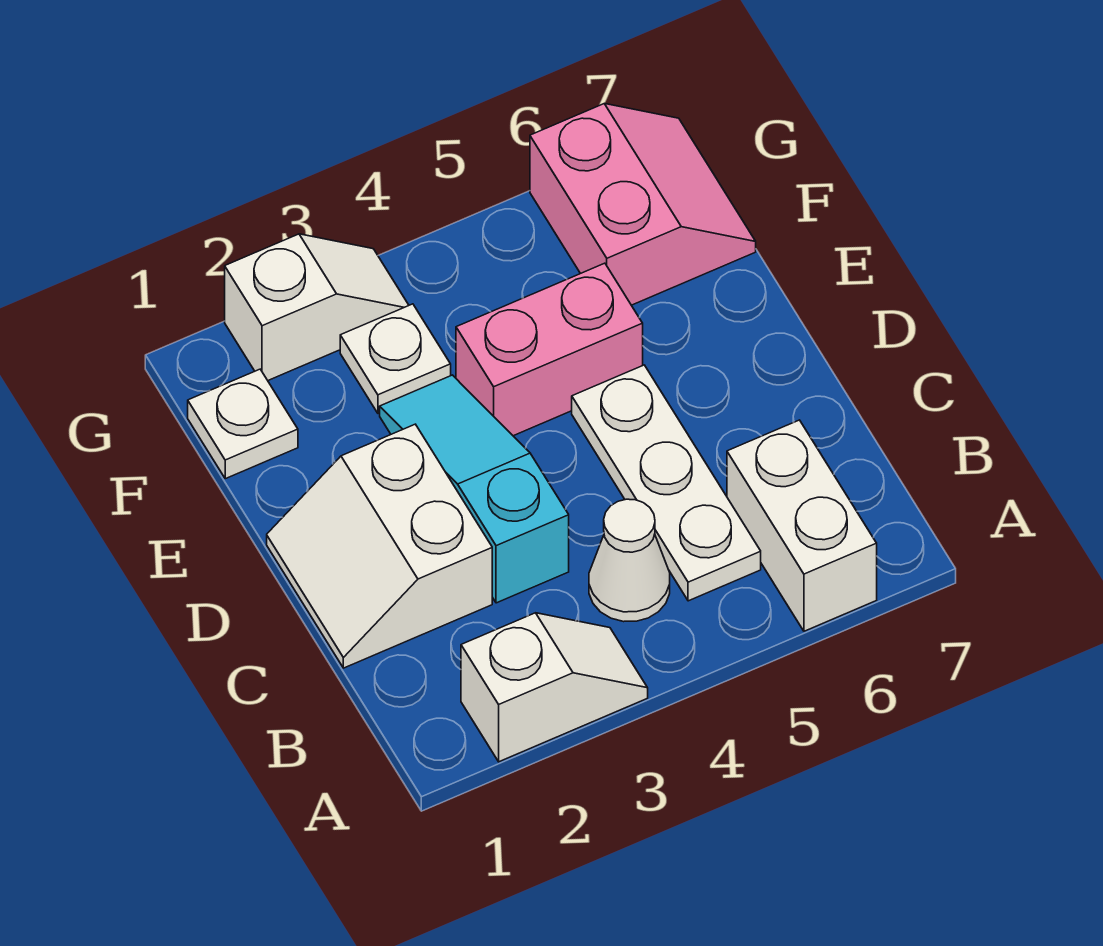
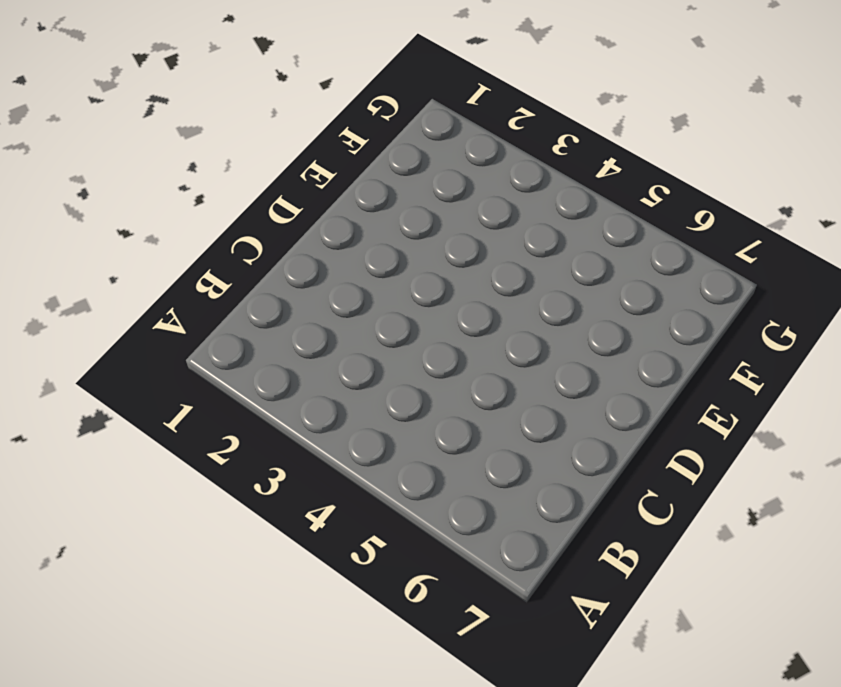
none -> white 1x2 slope [461,613,648,762]
none -> white 1x2 brick [727,420,877,631]

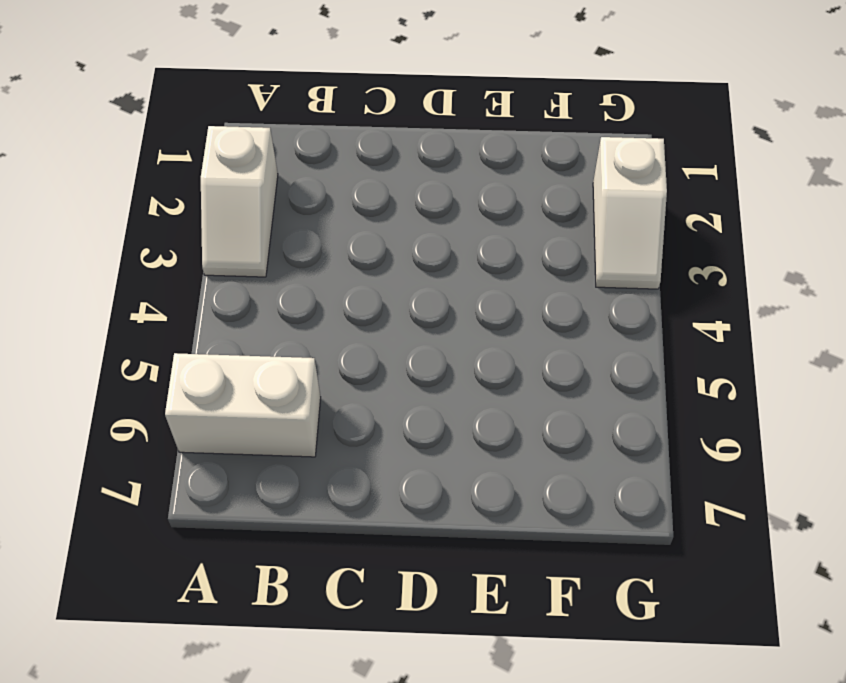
none -> white 1x1 cone [589,499,670,622]
none -> white 1x3 plate [572,365,761,601]

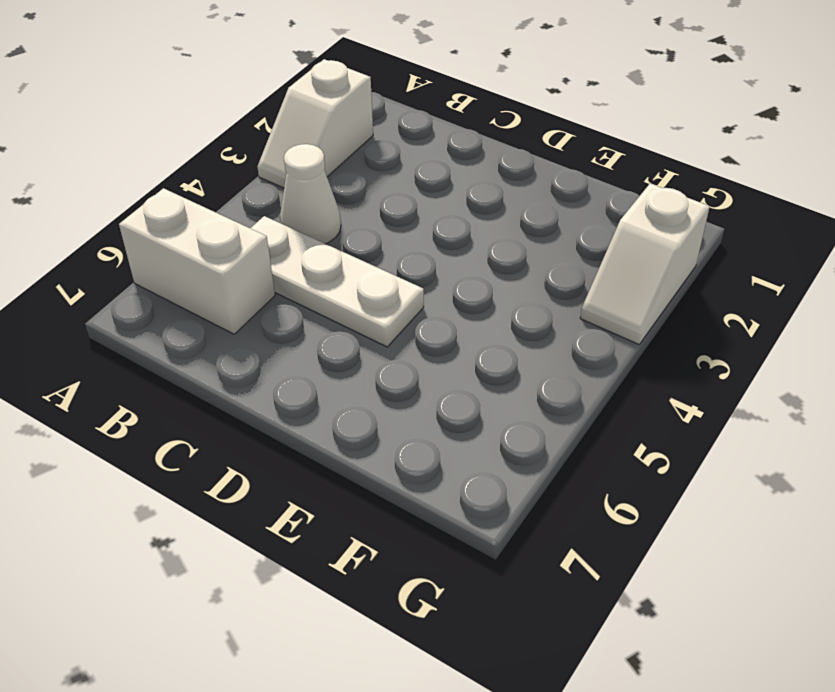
none -> white 2x2 slope [267,424,492,668]
none -> cyan 1x3 slope [380,375,569,603]

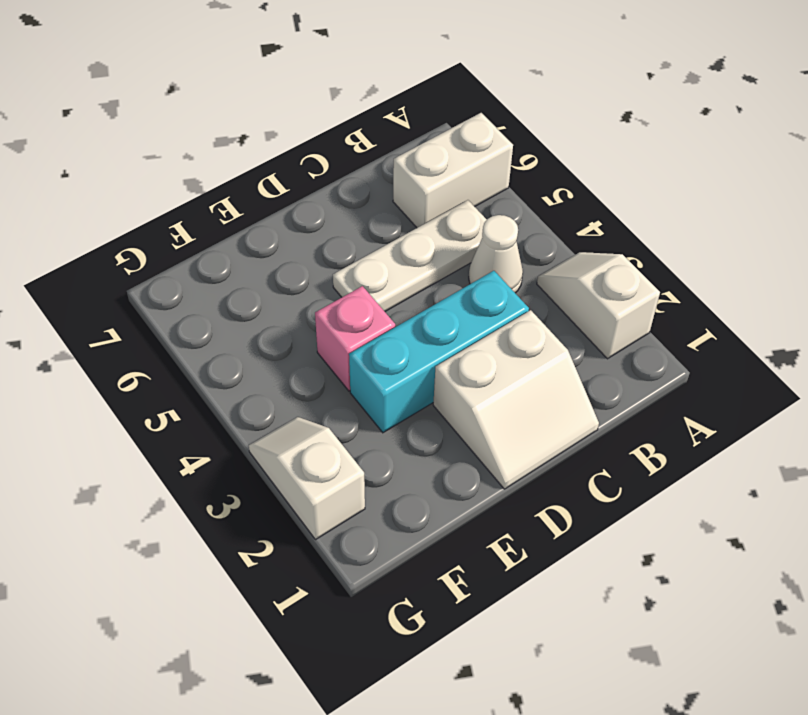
cyan 1x3 brick [349,271,529,433] -> cyan 1x3 slope [380,375,569,603]
pink 1x1 brick [315,286,395,391] -> pink 1x2 brick [456,263,643,436]
none -> white 1x1 plate [188,369,298,479]
none -> white 1x1 plate [340,304,451,413]

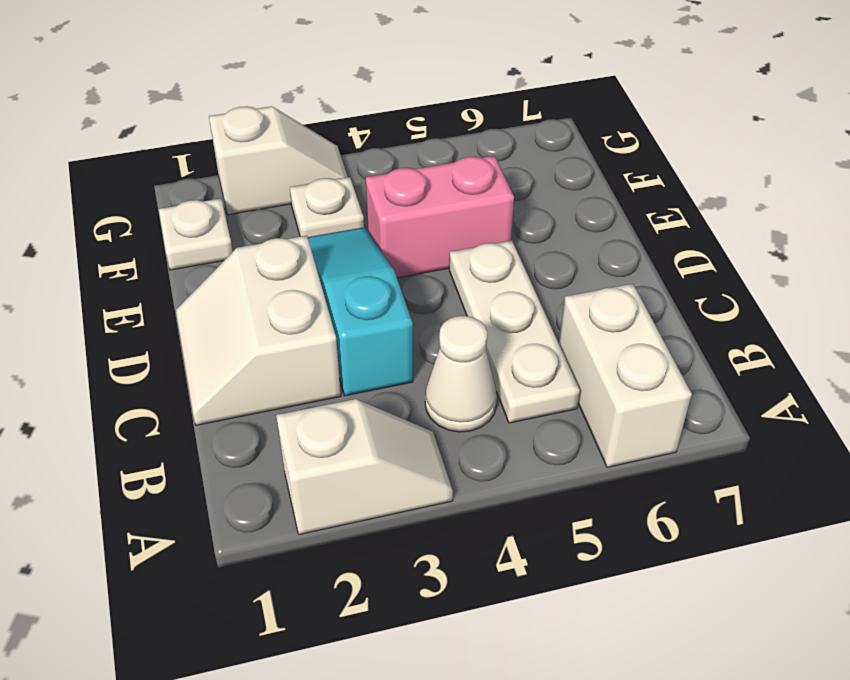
none -> pink 2x2 slope [530,104,756,305]

